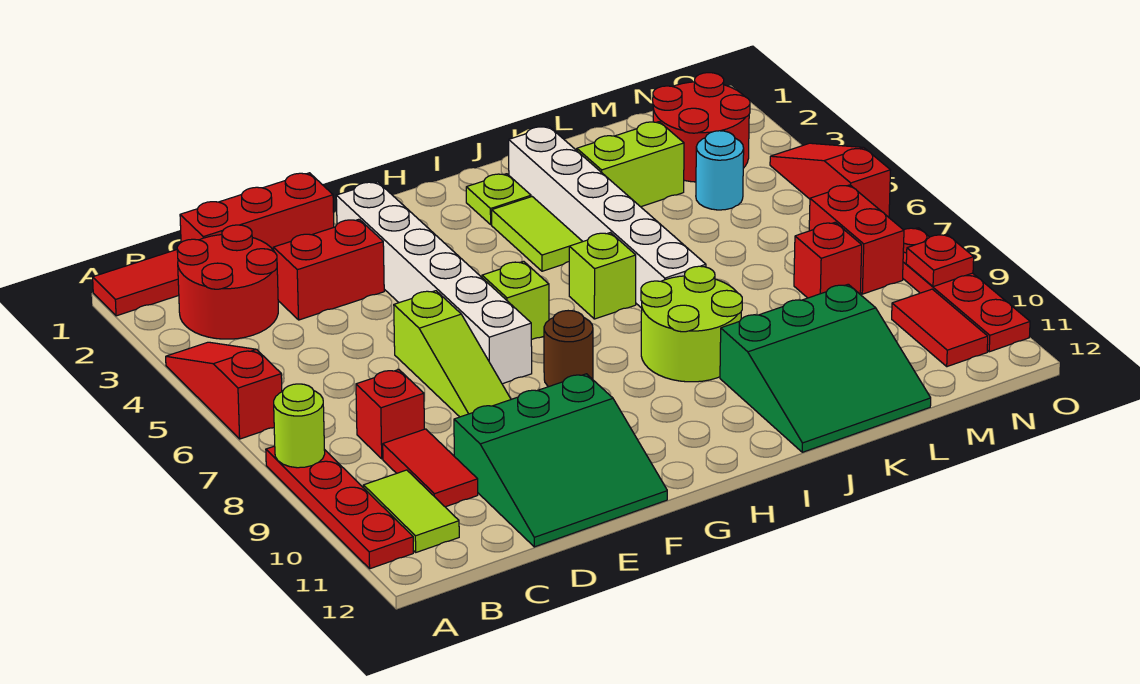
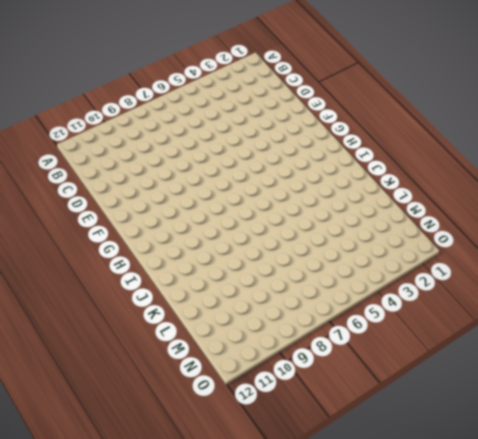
none -> red 1x2 tile [93,250,179,316]
none -> red 1x3 slope [166,342,282,439]
none -> red 1x4 plate [266,446,413,569]
none -> red 2x2 round brick [177,225,278,339]

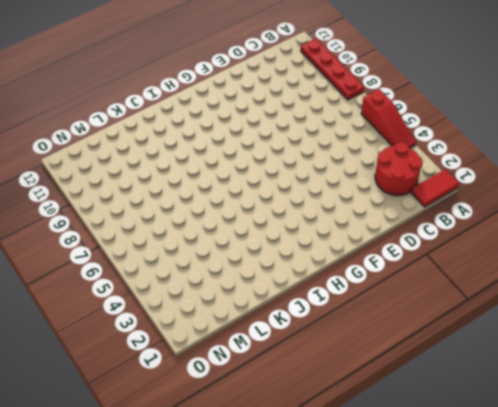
none -> lime 1x2 tile [363,470,459,552]
none -> red 1x3 brick [180,173,334,250]
none -> red 1x1 brick [356,370,424,459]
none -> red 1x2 tile [383,429,478,507]

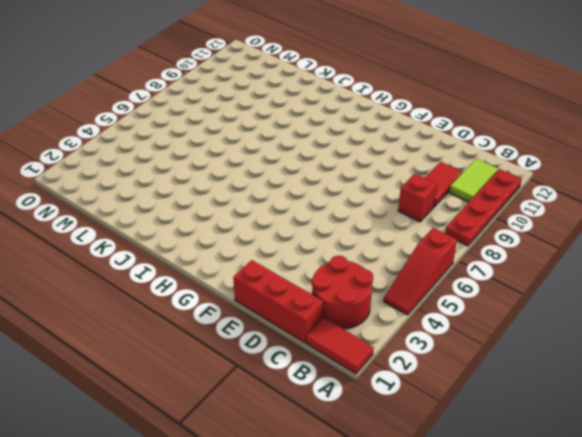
none -> red 1x2 brick [273,219,384,320]
none -> green 3x3 slope [454,374,667,547]
none -> lime 1x3 slope [394,291,511,417]
none -> white 1x6 brick [336,182,532,384]

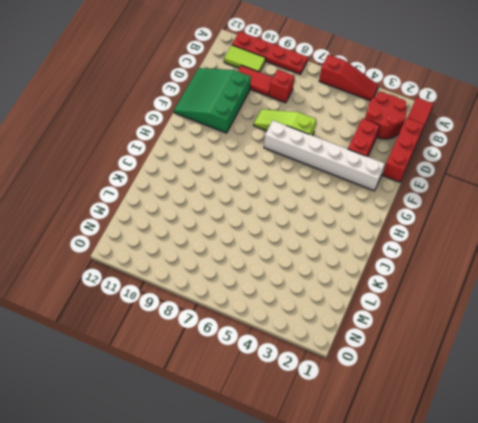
none -> lime 1x1 brick [482,261,549,340]
none -> brown 1x1 round brick [544,311,593,387]
none -> lime 1x1 plate [466,174,531,225]
none -> lime 1x2 tile [492,197,583,271]

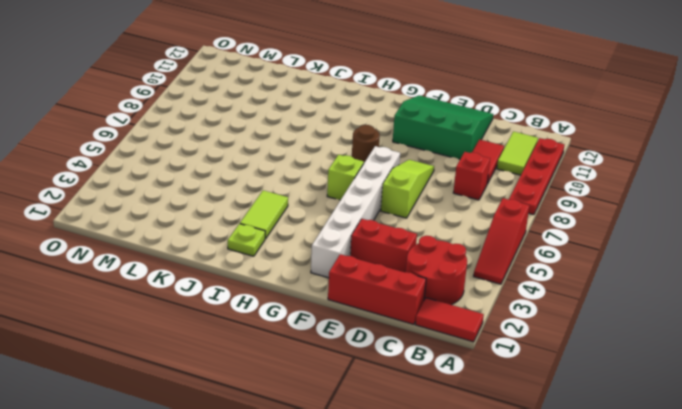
none -> lime 1x1 brick [569,233,636,319]
none -> lime 2x2 round brick [641,266,742,382]
none -> white 1x6 brick [509,127,706,308]
none -> green 3x3 slope [720,284,931,452]

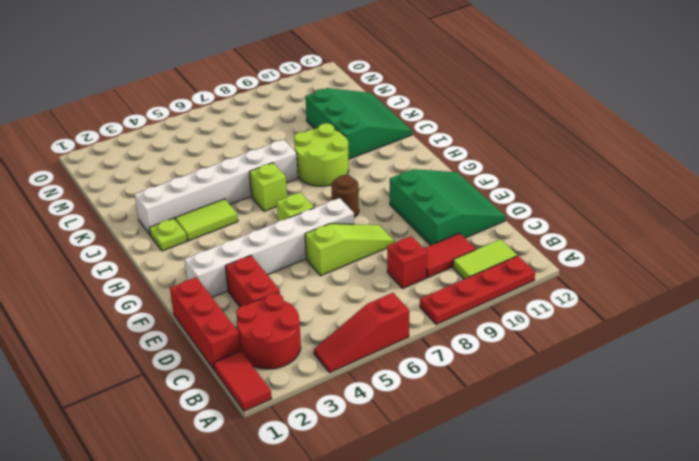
none -> lime 1x2 brick [577,122,684,207]
none -> red 2x2 round brick [653,73,750,182]
none -> cyan 1x1 round brick [696,131,744,210]
none -> red 1x1 brick [794,222,862,298]

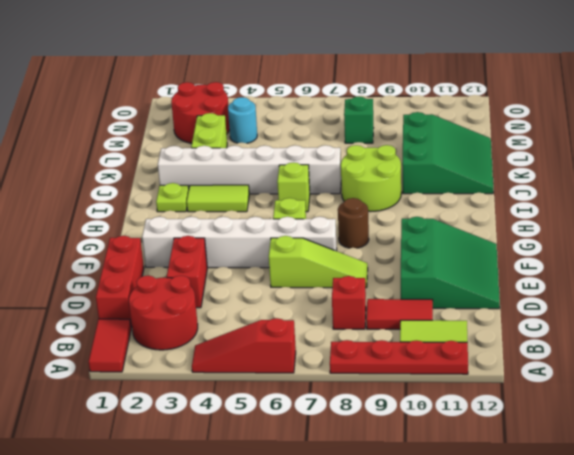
green 1x1 brick [344,97,373,143] -> red 1x1 brick [794,222,862,298]
none -> red 1x2 brick [809,185,904,294]
none -> red 1x2 tile [892,289,988,367]
none -> red 1x3 slope [770,143,891,217]
none -> red 1x4 plate [903,228,1030,352]

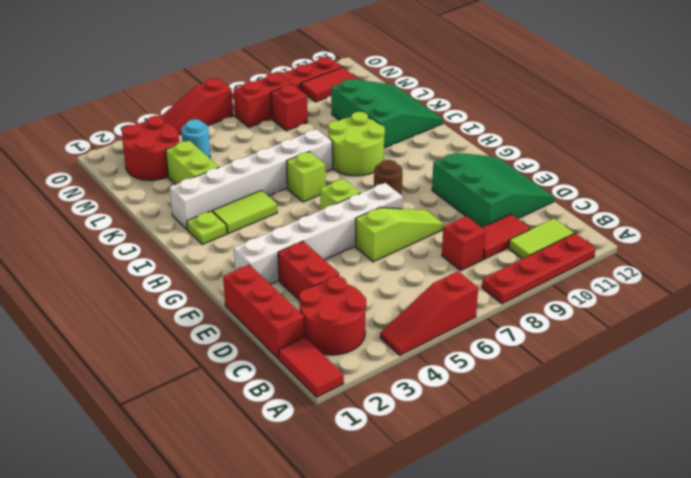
none -> lime 1x1 round brick [274,384,325,468]
none -> red 1x1 plate [906,234,974,287]

